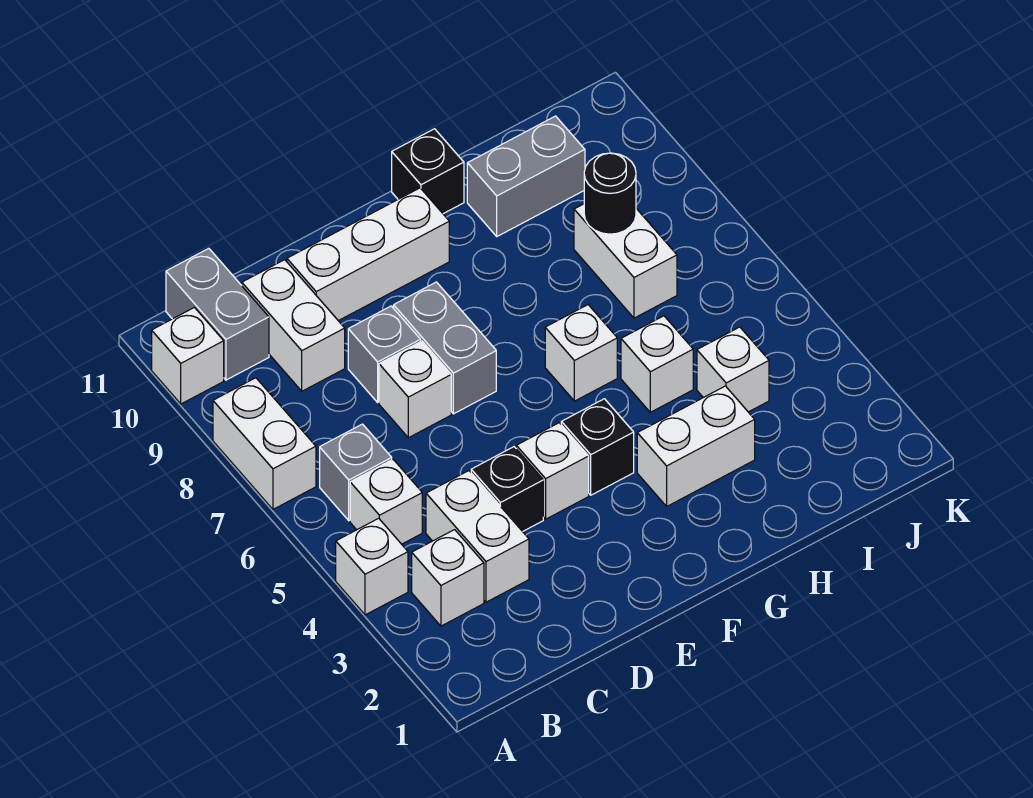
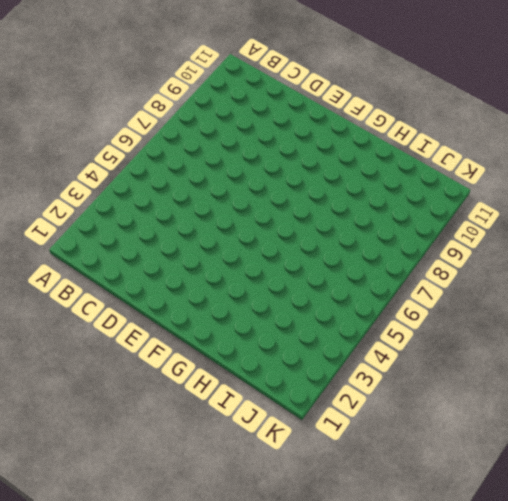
none -> white 1x1 brick [336,518,408,615]
none -> white 1x2 brick [213,378,316,509]
none -> white 1x1 brick [152,307,224,404]

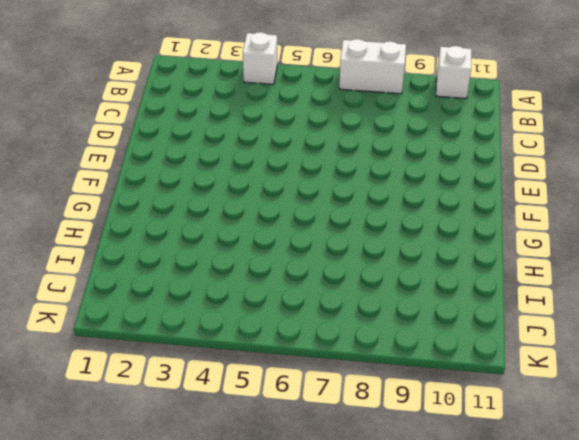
none -> white 1x1 brick [412,530,484,626]
none -> white 1x1 brick [350,459,422,544]
none -> grey 1x1 brick [320,424,392,521]

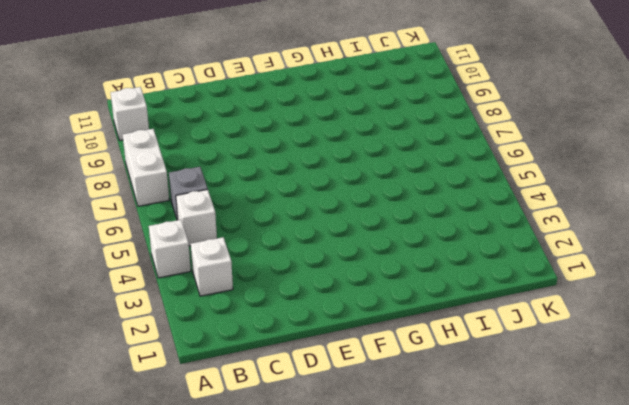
none -> grey 1x2 brick [166,248,269,380]
none -> white 1x2 brick [426,471,529,602]
none -> white 1x2 brick [242,260,345,391]

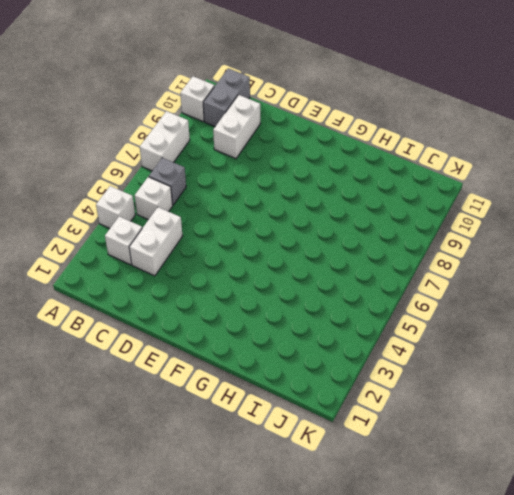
none -> black 1x1 brick [471,447,543,532]
none -> white 1x1 brick [379,341,451,438]
none -> grey 1x1 brick [348,306,421,402]

